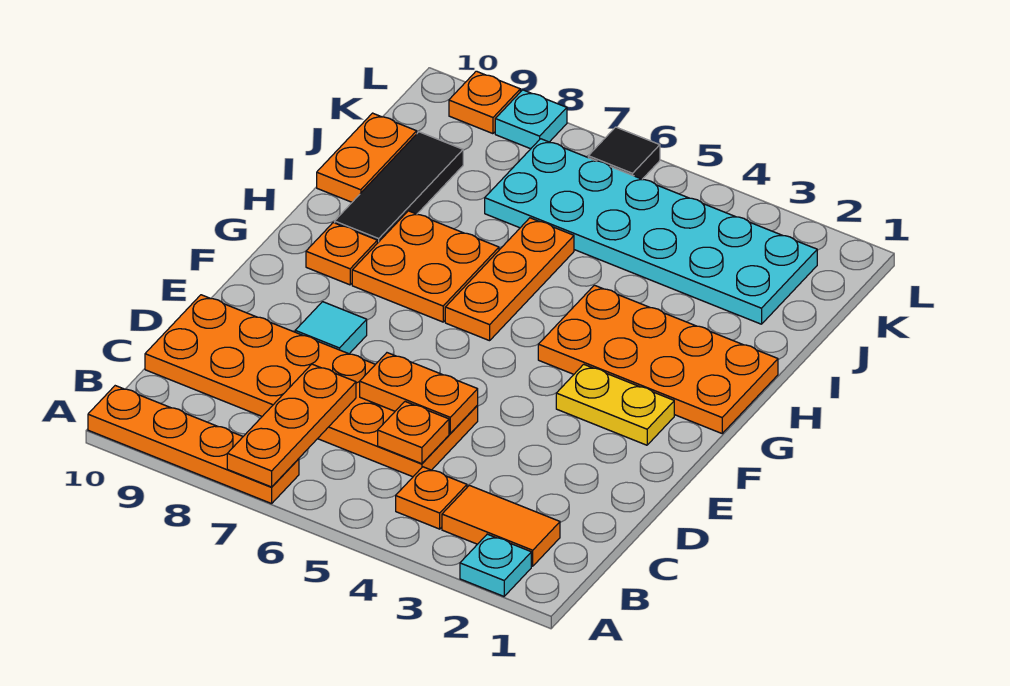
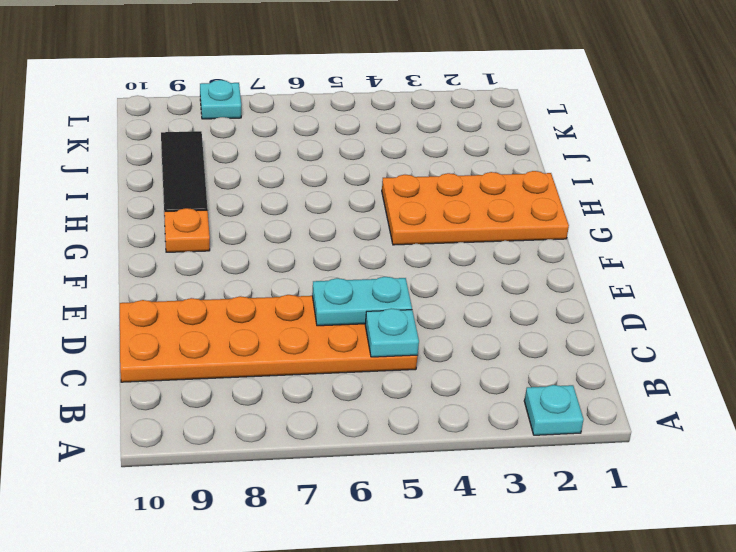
cyan 1x1 plate [365,308,419,357] -> orange 1x1 plate [378,402,449,464]
cyan 1x2 plate [312,277,412,326] -> orange 1x2 plate [360,353,478,433]
none -> orange 1x4 plate [88,386,299,504]
none -> orange 1x2 tile [442,485,560,566]
none -> orange 1x1 plate [396,467,467,529]

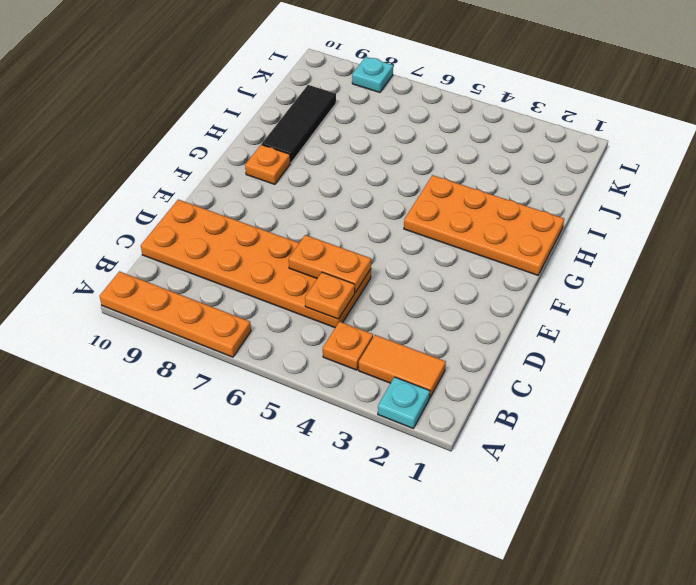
none -> cyan 1x1 tile [295,302,367,354]
none -> yellow 1x2 plate [556,364,674,445]
none -> orange 1x3 plate [445,218,574,341]

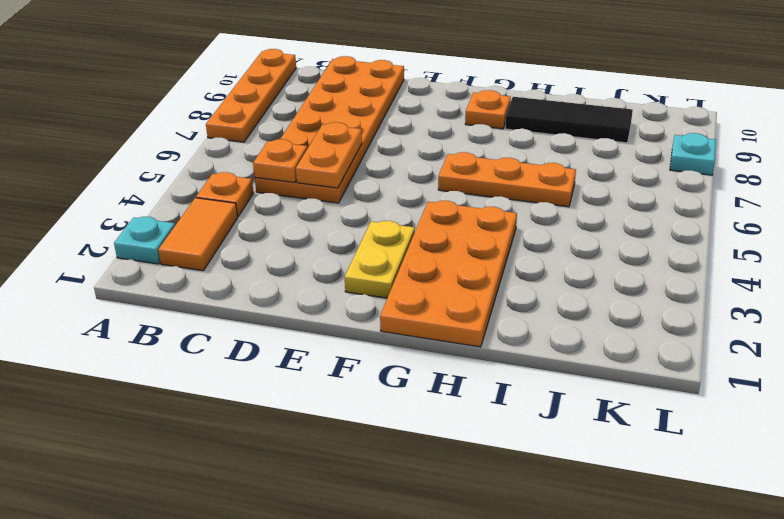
none -> cyan 1x1 tile [295,302,367,354]
none -> orange 2x2 plate [352,211,499,322]
none -> orange 1x2 plate [317,113,417,202]

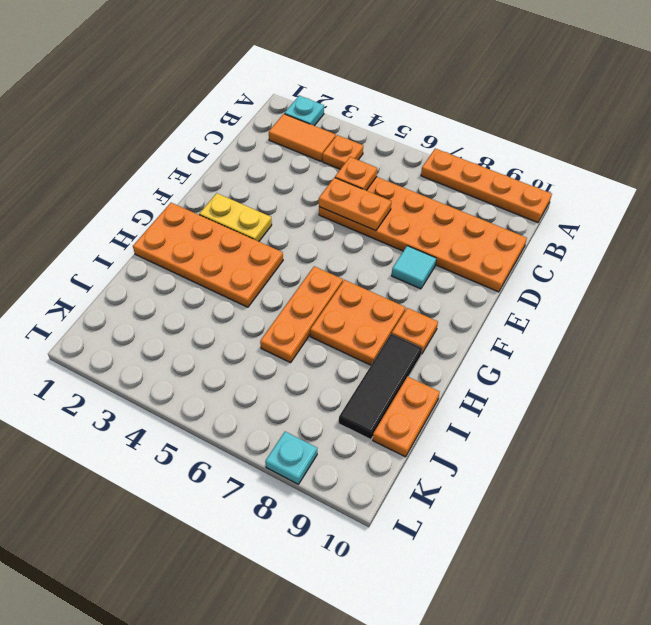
none -> cyan 2x6 plate [485,139,817,324]
none -> black 1x1 tile [588,127,660,179]
none -> orange 1x1 plate [449,71,520,134]

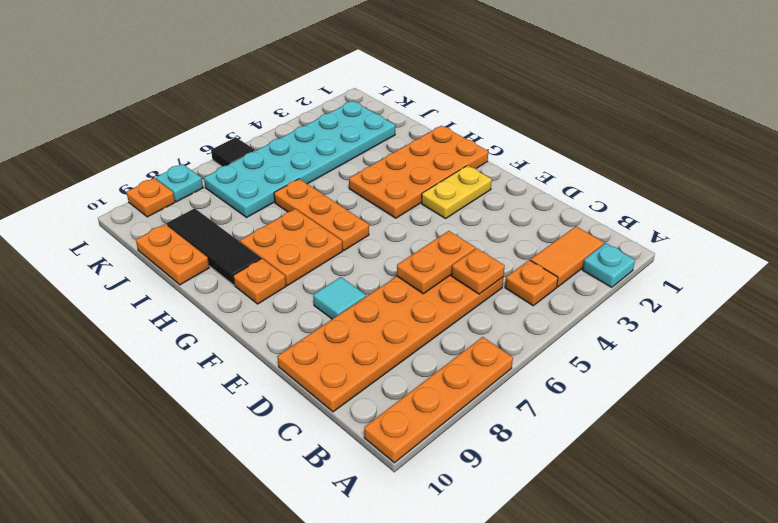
none -> orange 1x3 plate [227,364,356,487]

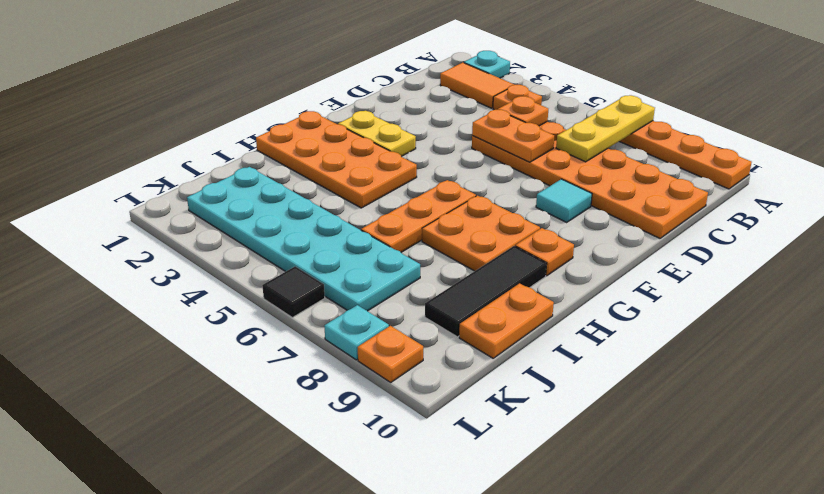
yellow 1x3 plate [556,95,655,162] -> orange 1x3 plate [227,364,356,487]

